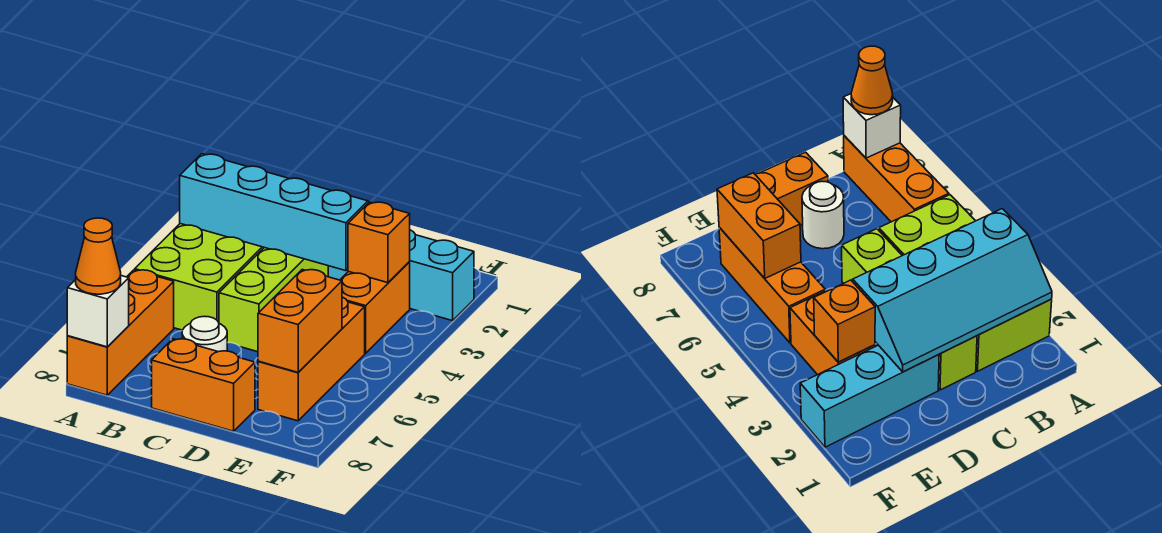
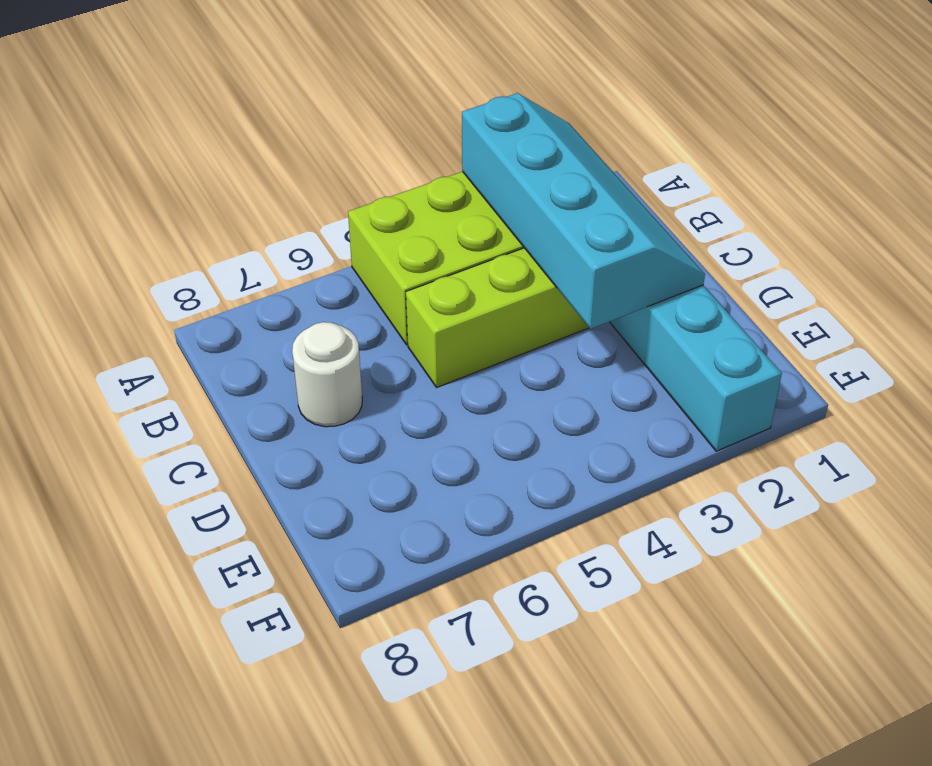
none -> orange 1x3 brick [67,270,174,395]
none -> orange 1x2 brick [152,339,255,431]
none -> orange 1x2 brick [340,262,410,354]

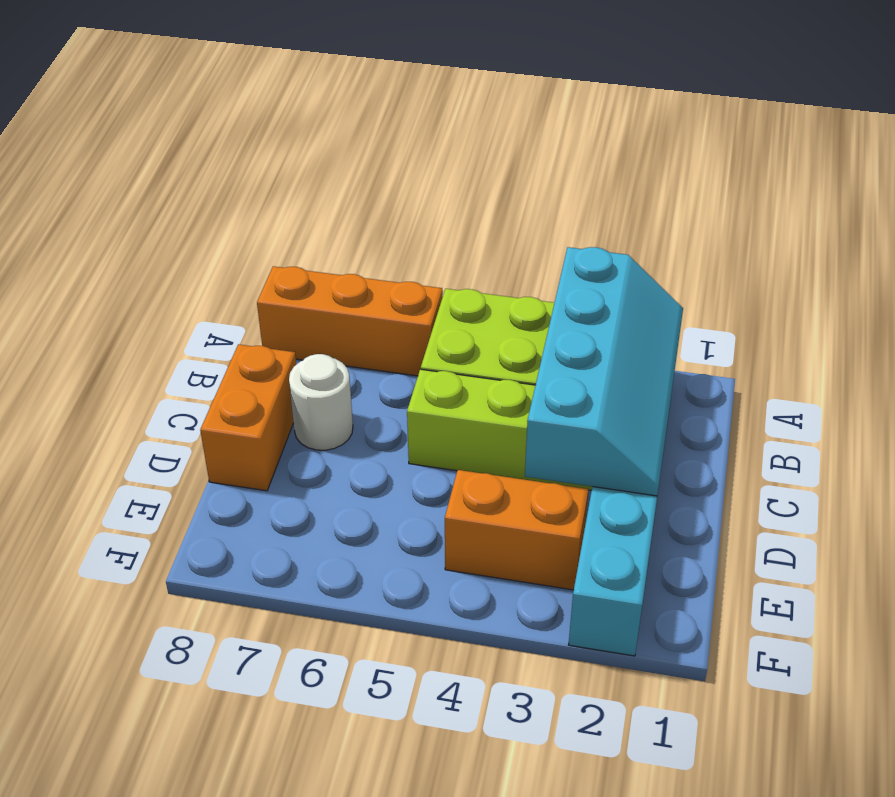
none -> orange 1x3 brick [258,297,365,421]
none -> white 1x1 brick [67,276,129,347]
none -> orange 1x1 brick [348,202,410,283]

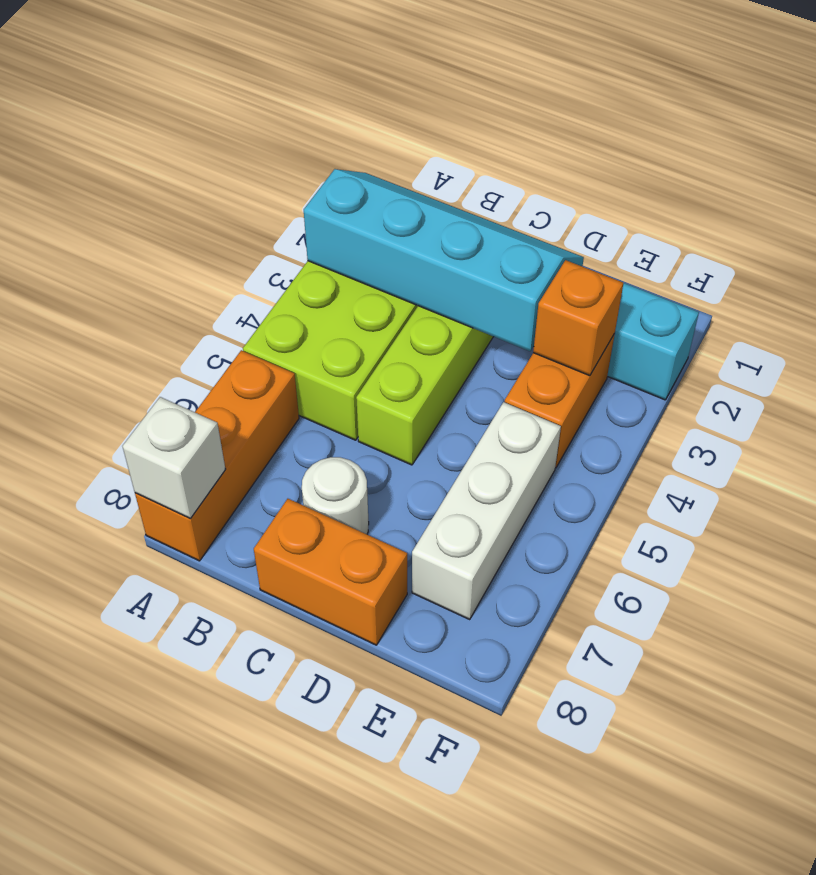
white 1x3 brick [412,402,561,619] -> orange 1x3 brick [258,297,365,421]
none -> orange 1x2 brick [258,270,342,372]
none -> orange 1x1 cone [76,218,121,294]

